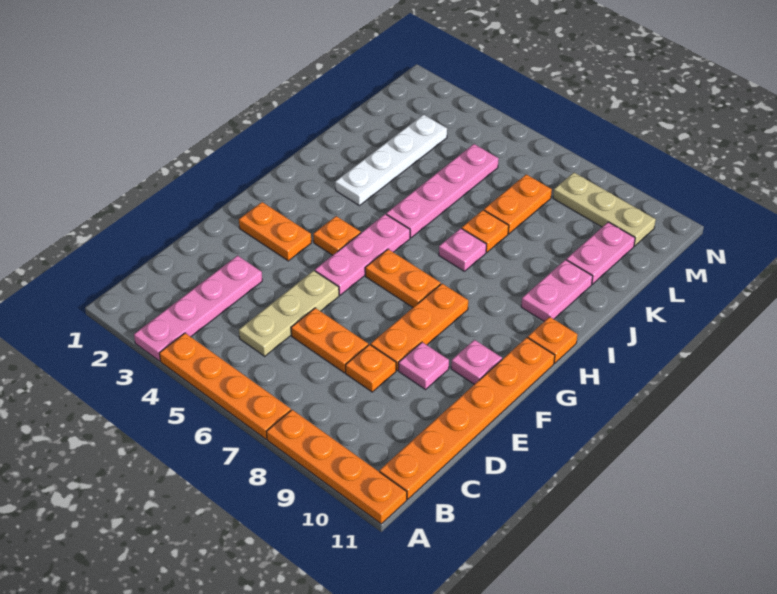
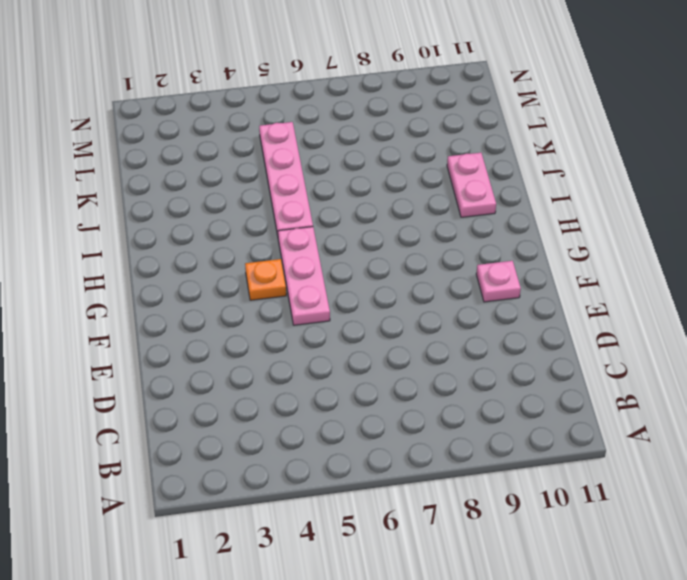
none -> pink 1x4 plate [134,256,262,361]
none -> orange 1x4 plate [159,333,291,439]
none -> orange 1x4 plate [266,410,407,524]

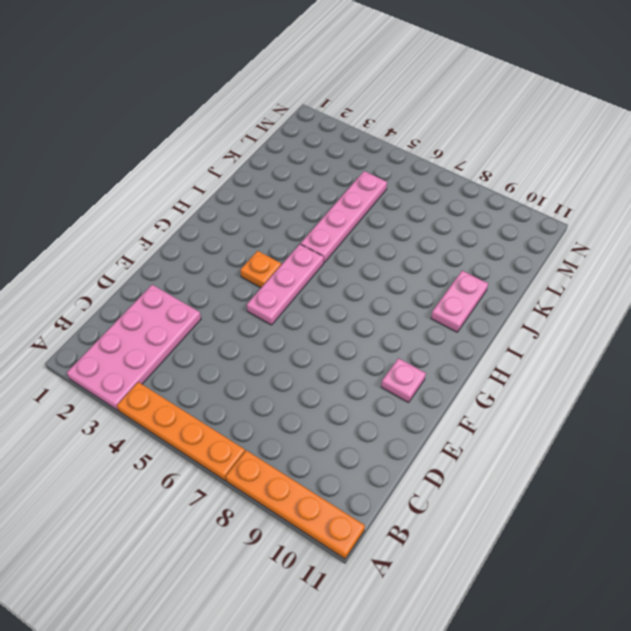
pink 2x4 plate [67,285,201,411] -> pink 1x4 plate [134,256,262,361]
none -> orange 1x6 plate [380,338,555,499]
none -> tan 1x3 plate [239,271,339,356]
none -> orange 1x2 plate [291,308,368,373]

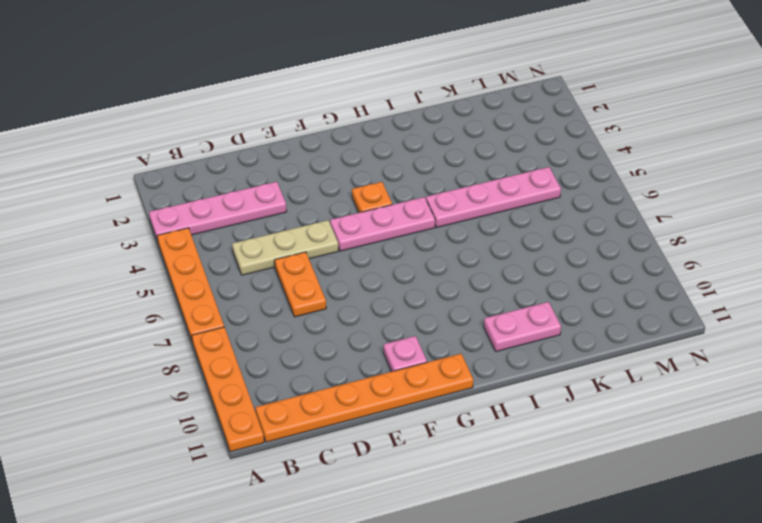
none -> orange 1x1 plate [346,345,396,392]
none -> orange 1x3 plate [371,284,468,370]
none -> pink 1x1 plate [399,342,449,390]

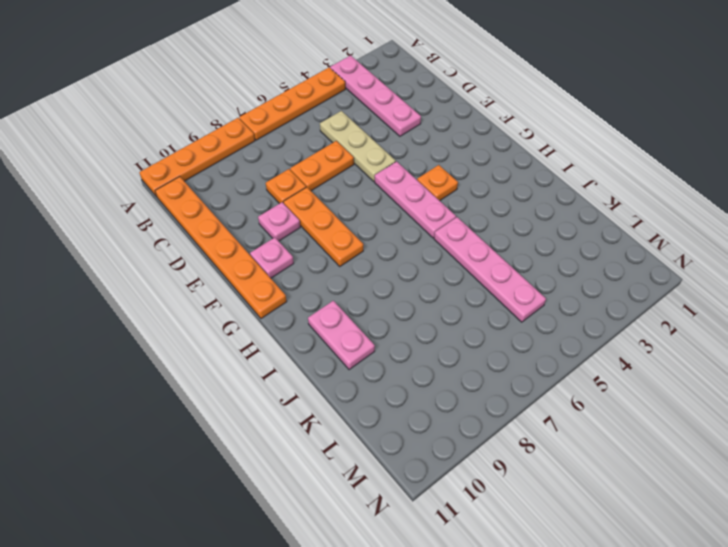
none -> orange 1x2 plate [239,202,311,261]
none -> orange 1x2 plate [365,249,441,307]
none -> orange 1x1 plate [528,317,577,363]

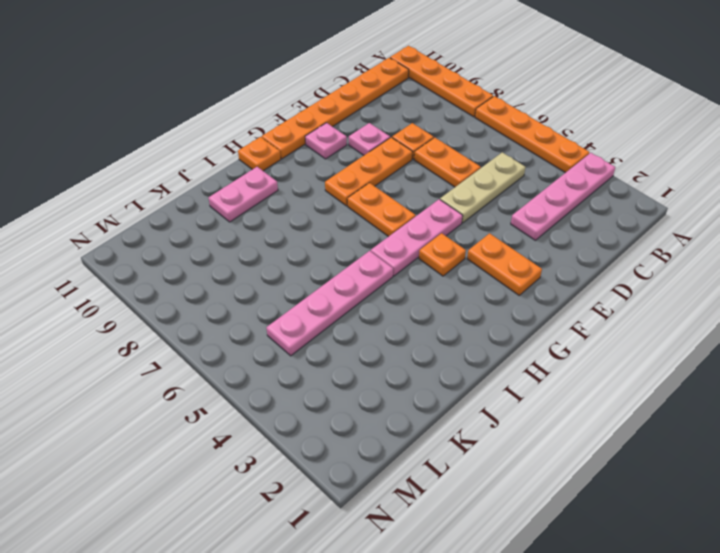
none -> white 1x4 plate [335,114,447,206]
none -> pink 1x1 plate [439,228,486,271]
none -> orange 1x1 plate [462,210,509,252]

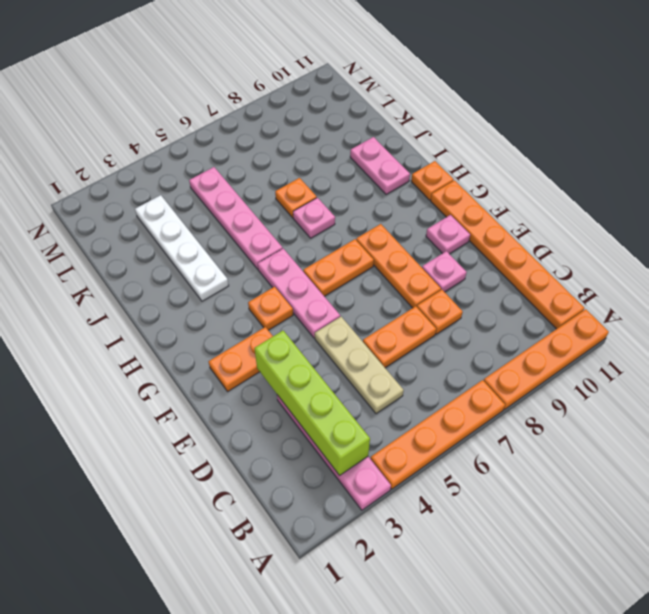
lime 1x4 brick [254,331,370,476] -> none
none -> orange 1x2 plate [484,174,552,234]
none -> pink 1x2 plate [566,222,635,284]
none -> tan 1x3 plate [553,173,656,246]

